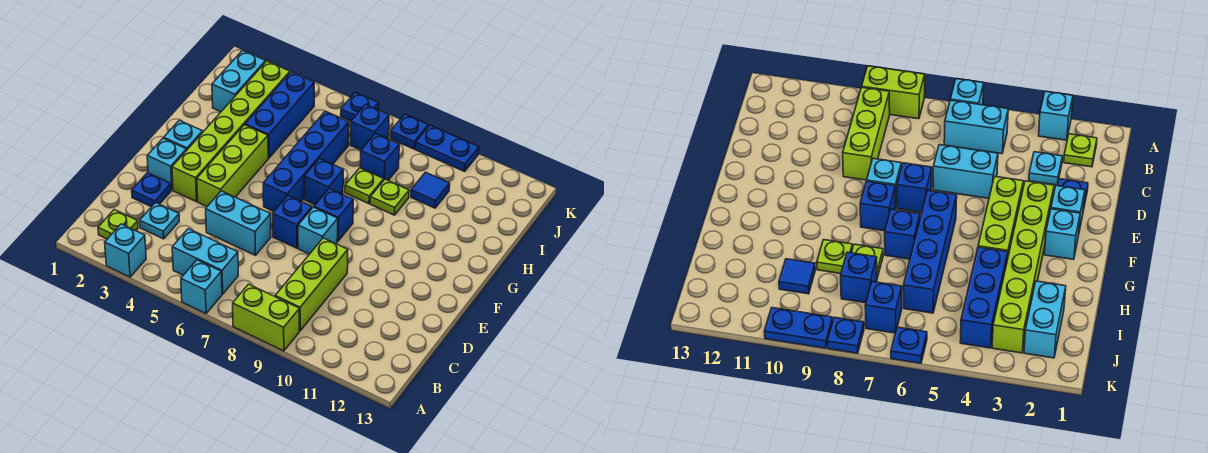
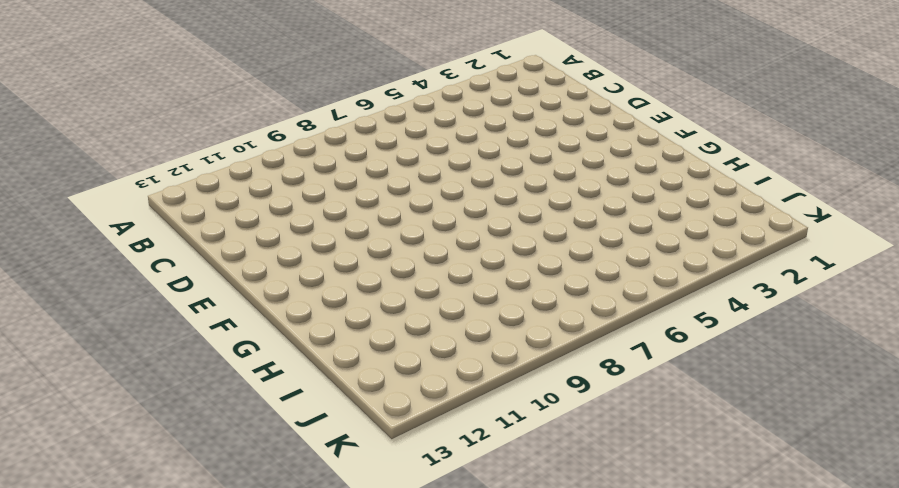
none -> cyan 1x1 brick [105,224,146,277]
none -> cyan 1x1 brick [181,260,222,314]
none -> lime 1x2 brick [233,284,299,351]

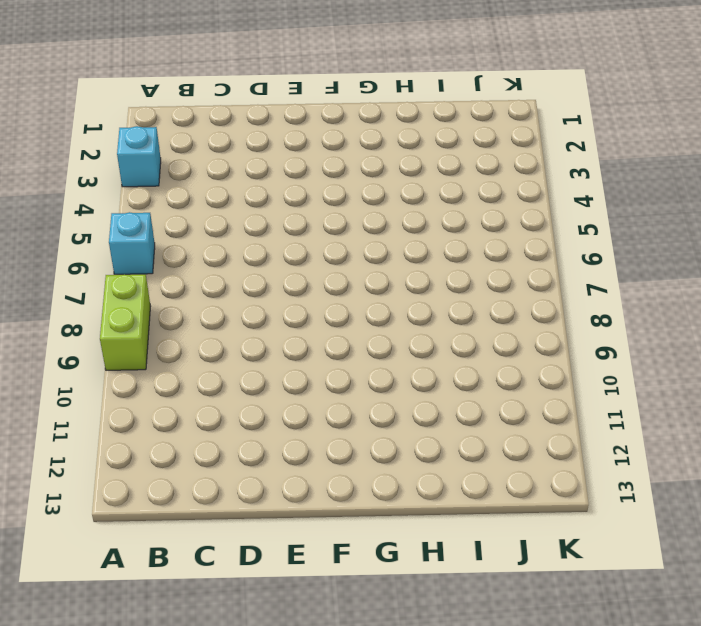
none -> lime 1x1 plate [98,210,138,239]
none -> cyan 1x2 brick [172,229,238,294]
none -> lime 1x3 brick [275,238,348,331]

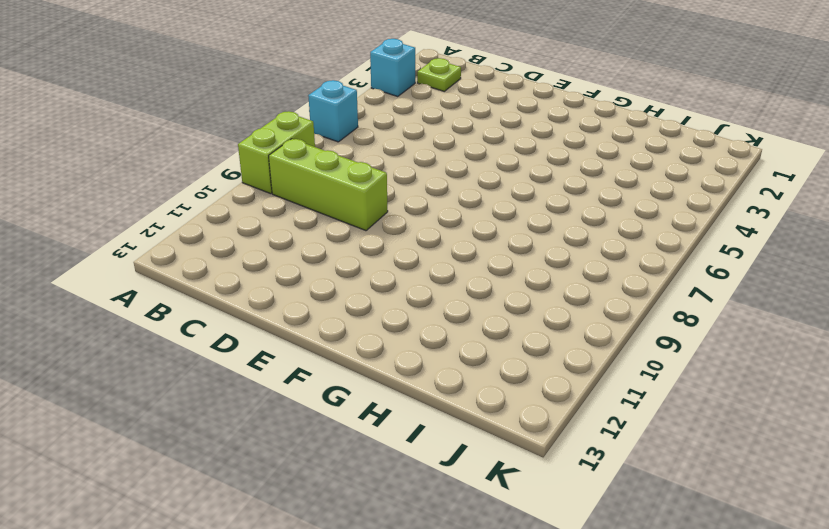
none -> cyan 1x2 brick [172,229,238,294]
none -> cyan 1x1 plate [140,202,179,239]
none -> blue 1x1 plate [132,173,171,207]

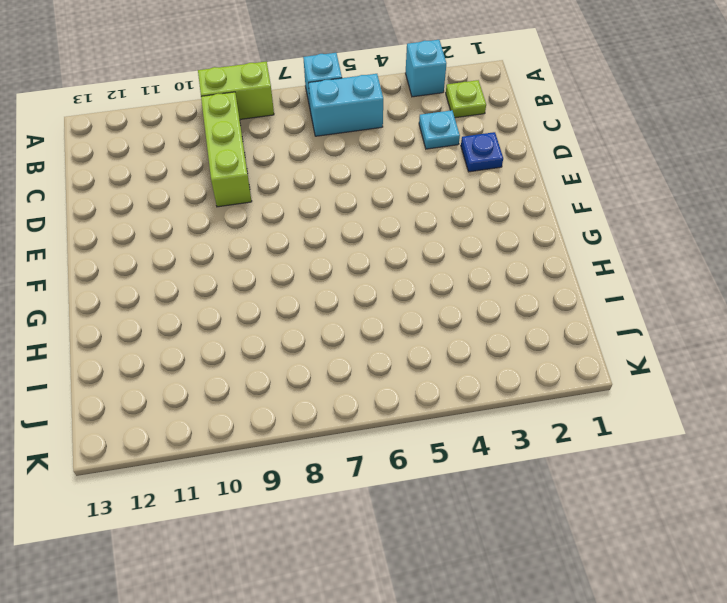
none -> cyan 1x2 brick [206,191,271,255]
none -> cyan 1x1 brick [147,138,186,190]
none -> lime 1x6 brick [172,61,290,202]

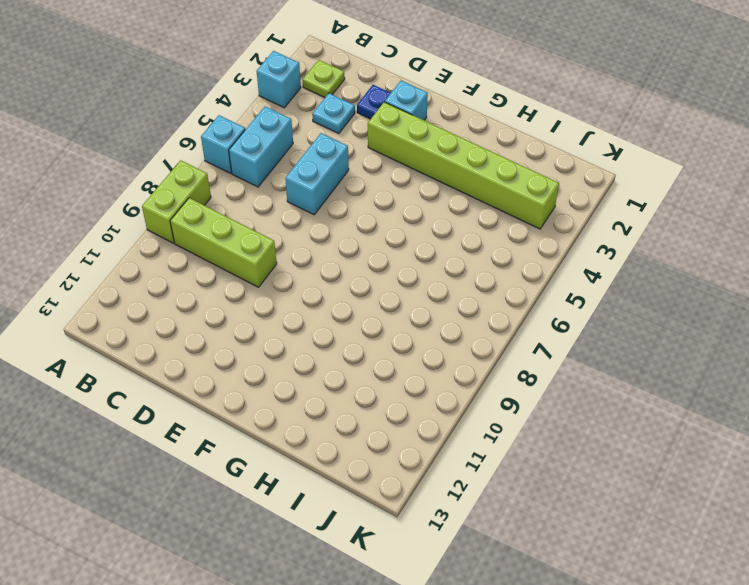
none -> lime 1x3 brick [197,125,268,206]
none -> blue 1x1 brick [273,196,312,248]
none -> cyan 1x1 brick [298,207,338,254]

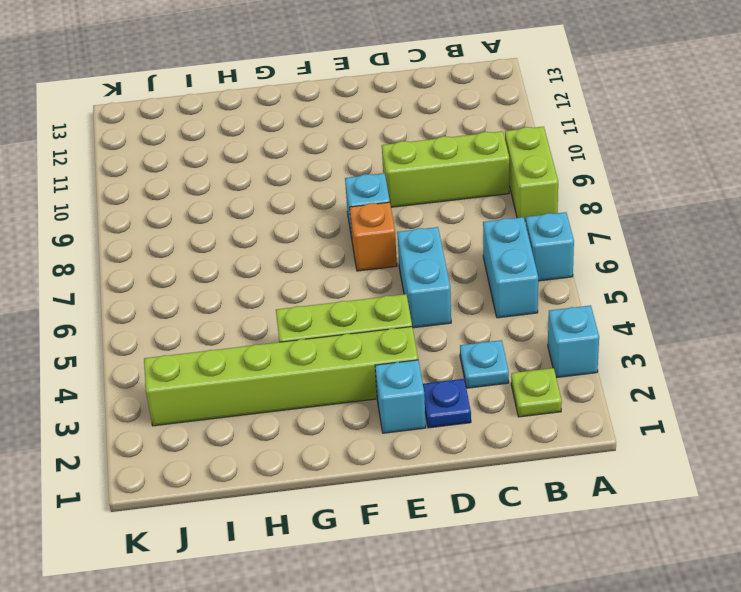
orange 1x1 brick [350,202,397,271] -> blue 1x1 brick [273,196,312,248]
none -> cyan 1x1 brick [164,120,203,151]
none -> blue 1x4 brick [263,111,349,211]
none -> blue 1x1 brick [314,189,353,241]

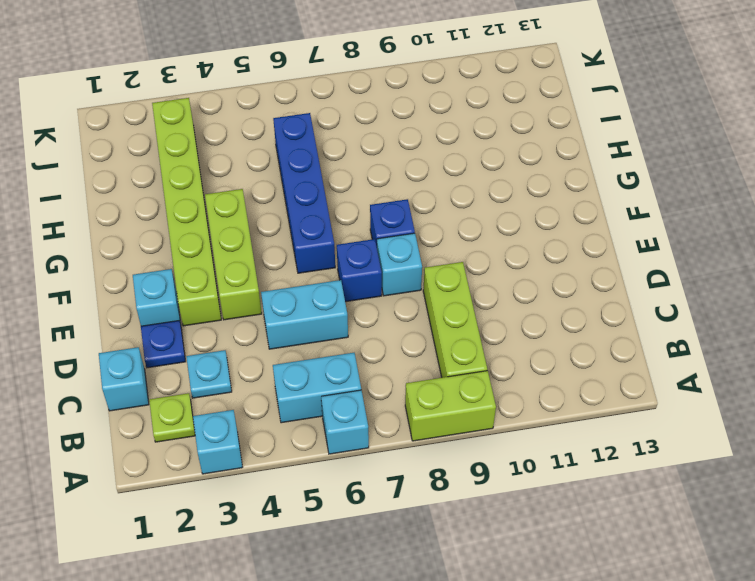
cyan 1x1 brick [99,347,149,411] -> cyan 1x1 brick moved to [164,120,203,151]
none -> blue 1x1 brick [304,159,343,205]
none -> blue 1x3 brick [245,72,314,158]
none -> lime 1x1 plate [345,168,384,204]

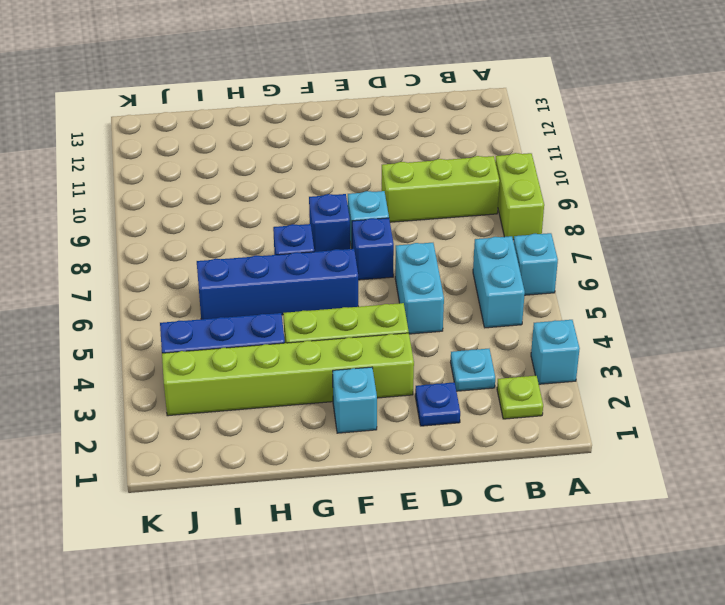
none -> cyan 1x1 brick [147,138,186,190]
none -> lime 1x1 plate [345,168,384,204]
none -> lime 1x1 plate [370,179,409,215]

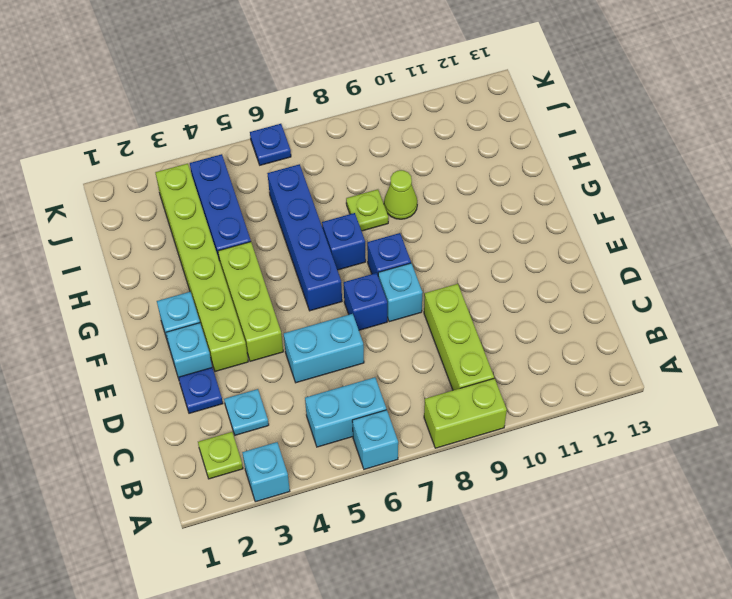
lime 1x1 cone [384,170,417,219] -> lime 1x1 plate [370,179,409,215]
none -> cyan 1x2 brick [212,50,266,112]
none -> blue 1x1 brick [360,134,399,180]
none -> blue 1x1 tile [411,172,450,208]

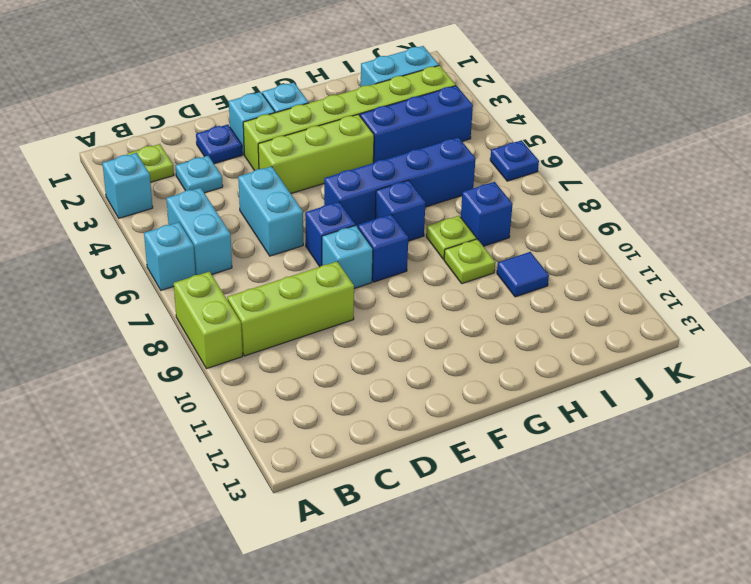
none -> blue 1x1 brick [350,105,389,150]
none -> blue 1x1 plate [390,114,428,149]
none -> blue 1x2 plate [415,125,479,171]

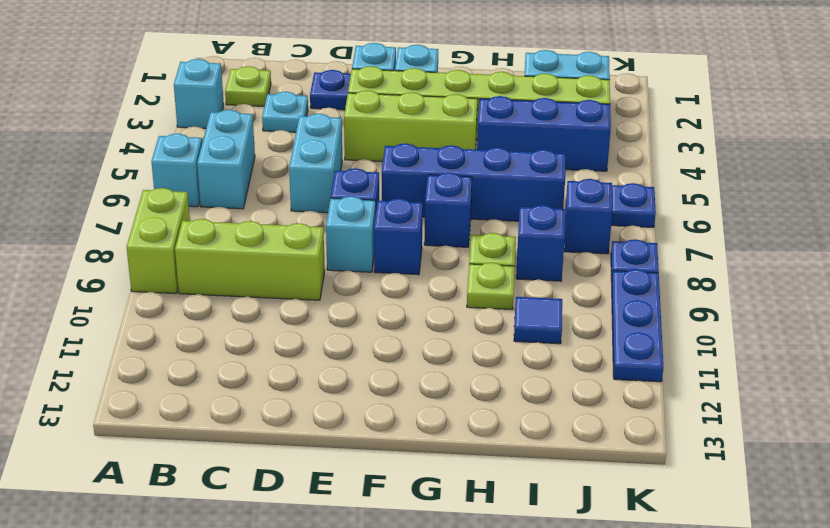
blue 1x3 plate [612,269,663,382] -> blue 1x2 plate [415,125,479,171]

